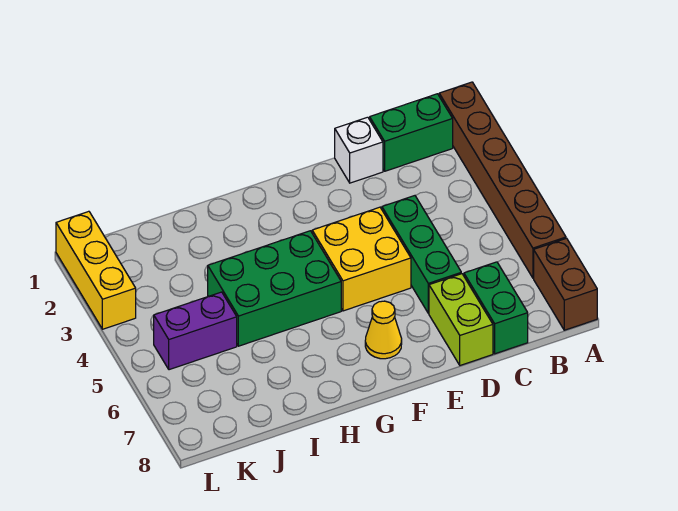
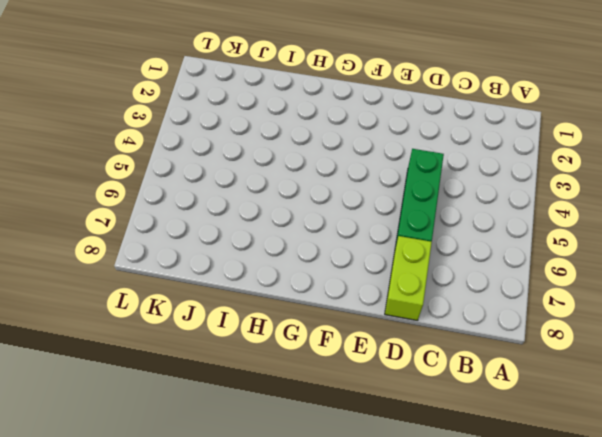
none -> brown 1x6 brick [439,82,566,278]
none -> brown 1x2 brick [534,238,597,330]
none -> green 1x2 brick [370,94,453,171]

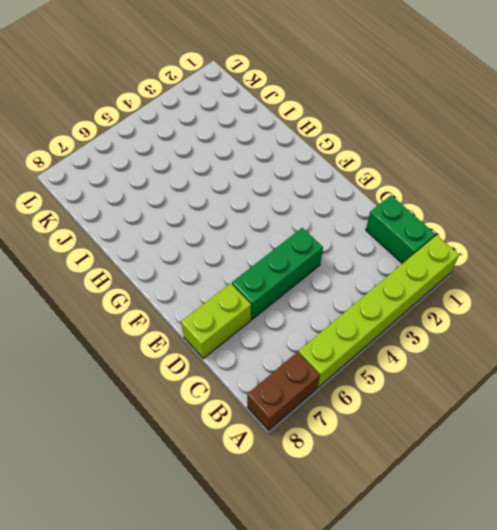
lime 1x6 brick [298,235,459,387] -> brown 1x6 brick [439,82,566,278]
none -> green 1x2 brick [464,262,528,354]
none -> white 1x1 brick [335,117,383,183]
none -> yellow 2x2 brick [312,207,411,311]

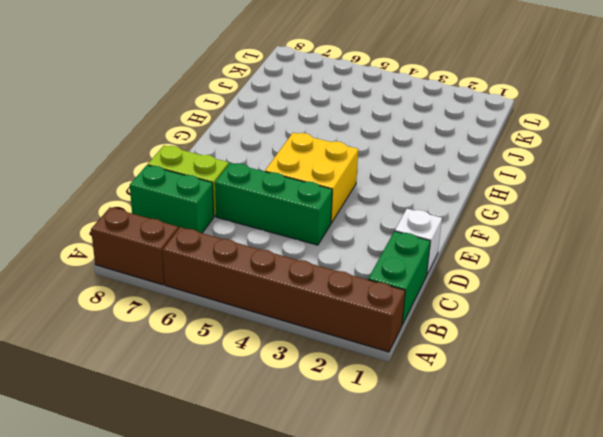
none -> yellow 1x1 cone [365,301,402,359]
none -> green 2x3 brick [208,231,341,346]
none -> purple 1x2 brick [154,292,237,370]

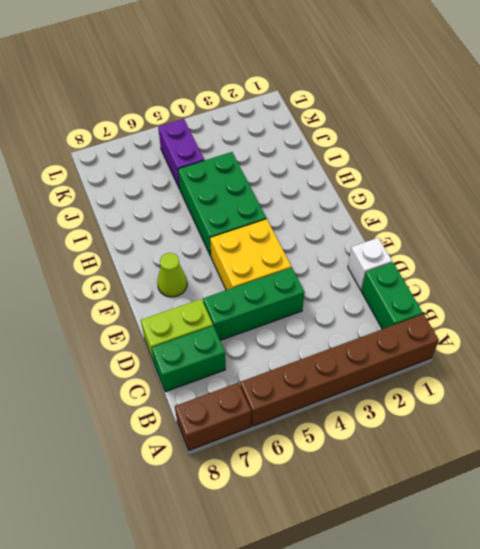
lime 1x1 cone [157,253,187,297] -> yellow 1x1 cone [365,301,402,359]
none -> yellow 1x3 brick [56,211,136,329]

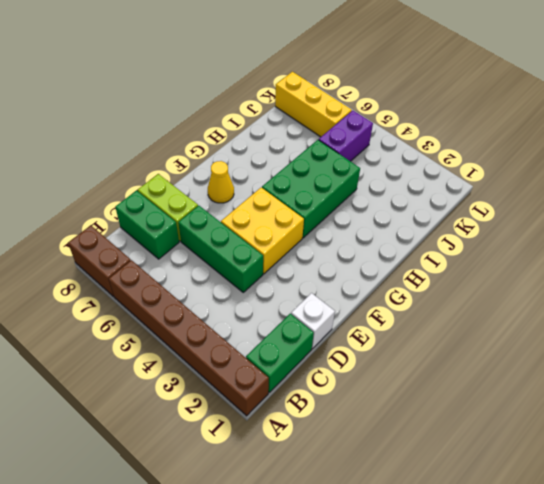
yellow 1x3 brick [275,72,352,137] -> yellow 1x3 brick moved to [56,211,136,329]

